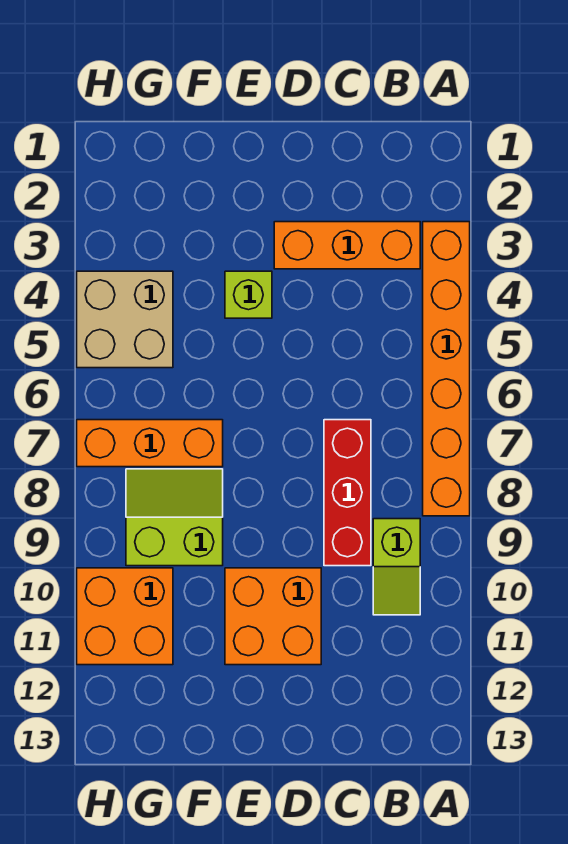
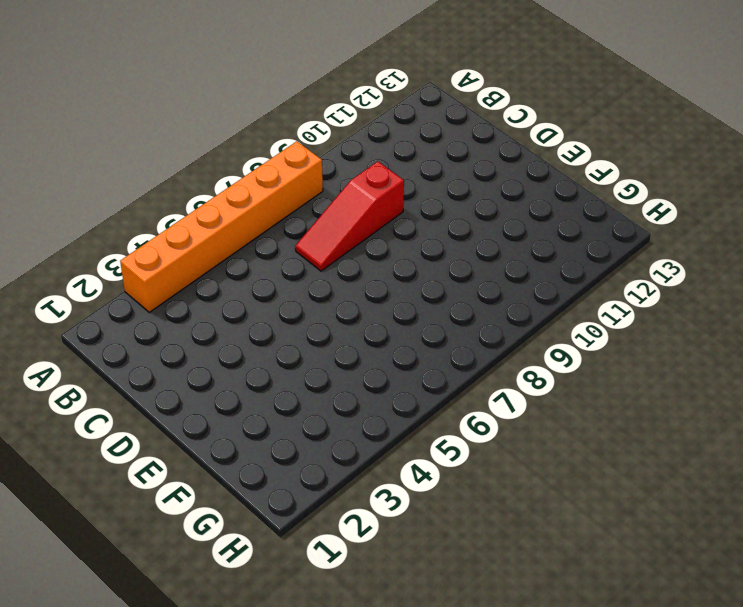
red 1x3 slope [295,161,404,271] -> red 1x3 brick [324,420,371,566]
none -> orange 1x3 brick [274,222,420,269]
none -> lime 1x2 slope [373,519,420,615]

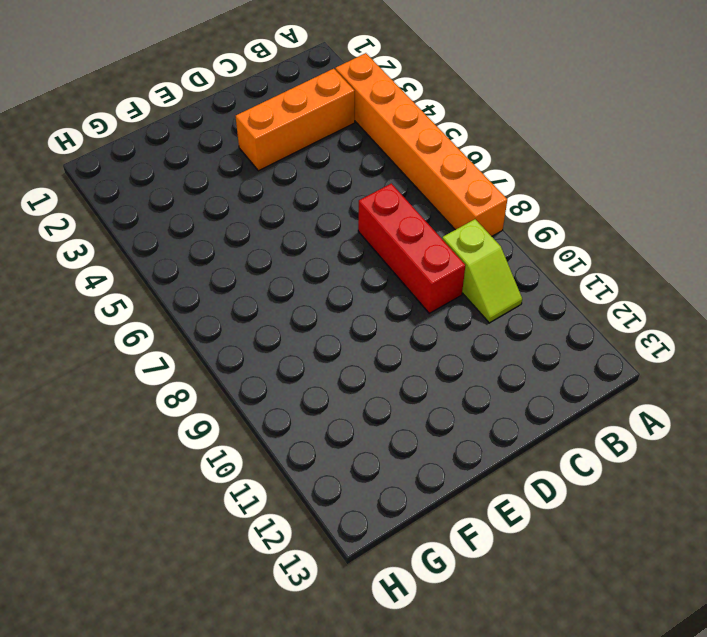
none -> orange 2x2 brick [225,568,321,665]
none -> lime 1x1 brick [225,271,272,318]

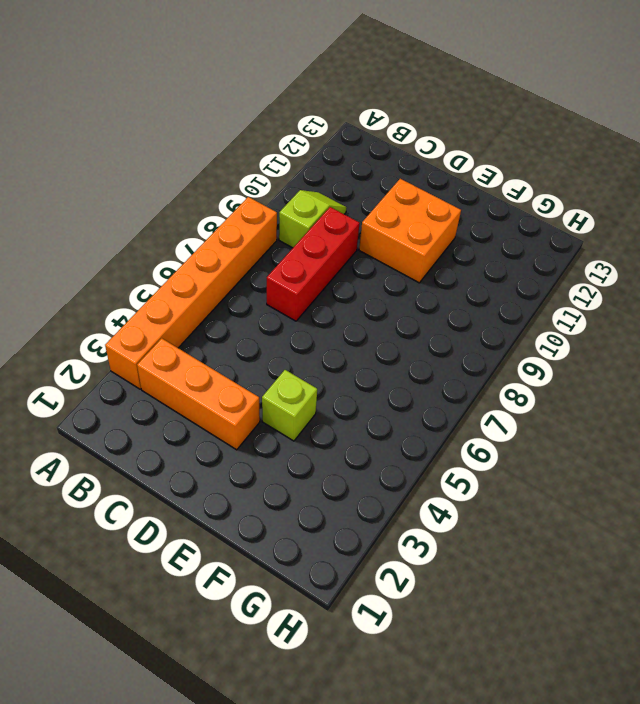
none -> orange 1x3 brick [77,420,223,467]
none -> lime 2x2 slope [126,469,223,566]

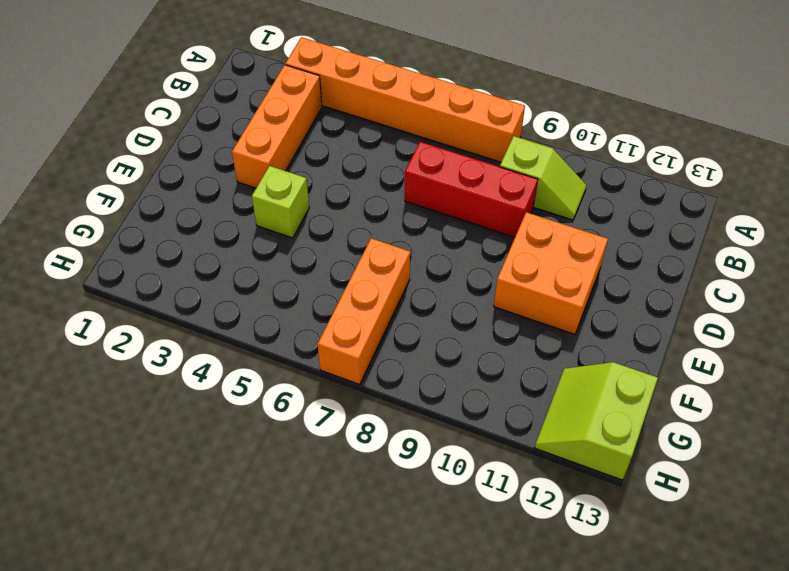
lime 2x2 slope [535,362,658,480] -> lime 2x2 slope moved to [126,469,223,566]
none -> tan 2x2 brick [77,271,173,368]
none -> orange 2x2 brick [77,568,173,665]

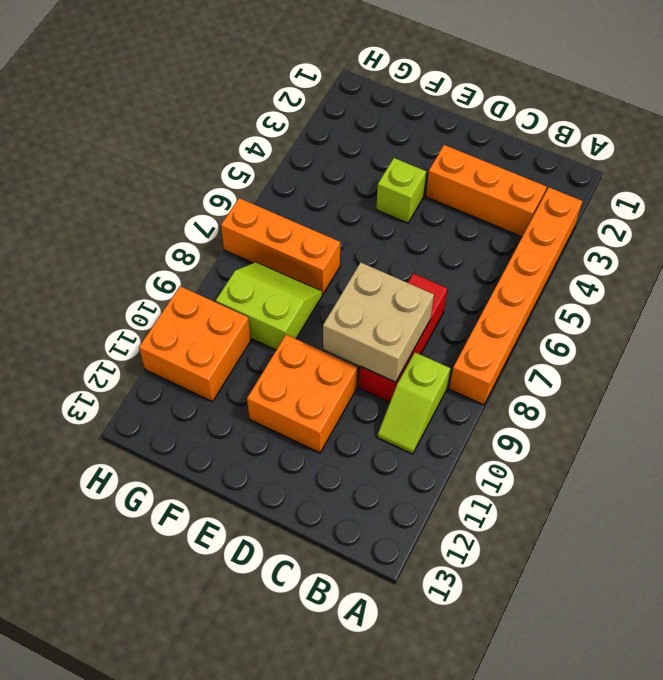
tan 2x2 brick [323,262,434,382] -> tan 2x2 brick moved to [77,271,173,368]

